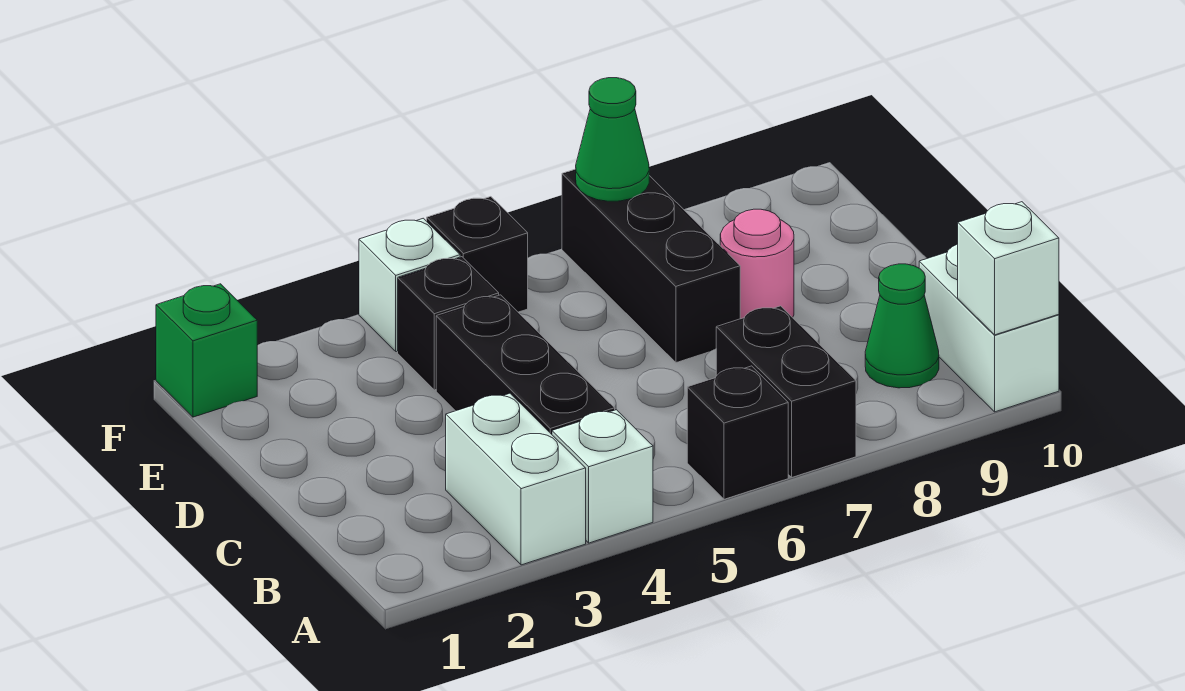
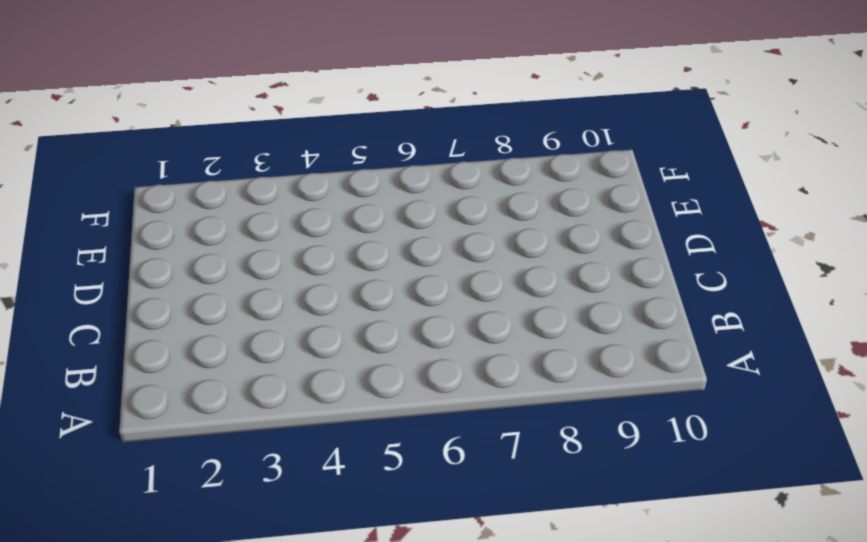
none -> white 1x2 brick [446,393,586,565]
none -> white 1x1 brick [552,410,653,543]
none -> black 1x1 brick [687,366,788,499]

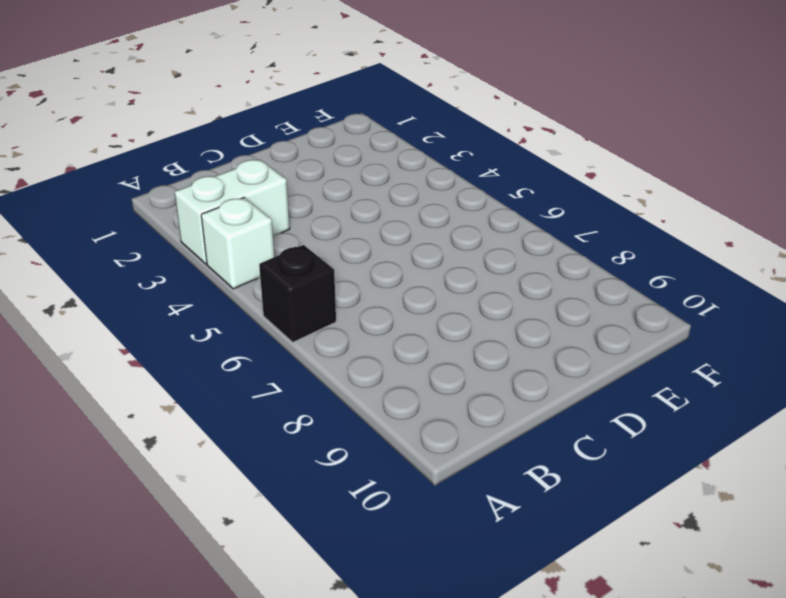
none -> black 1x2 brick [716,306,856,477]
none -> white 1x2 brick [919,244,1059,412]
none -> black 1x3 brick [436,295,615,434]

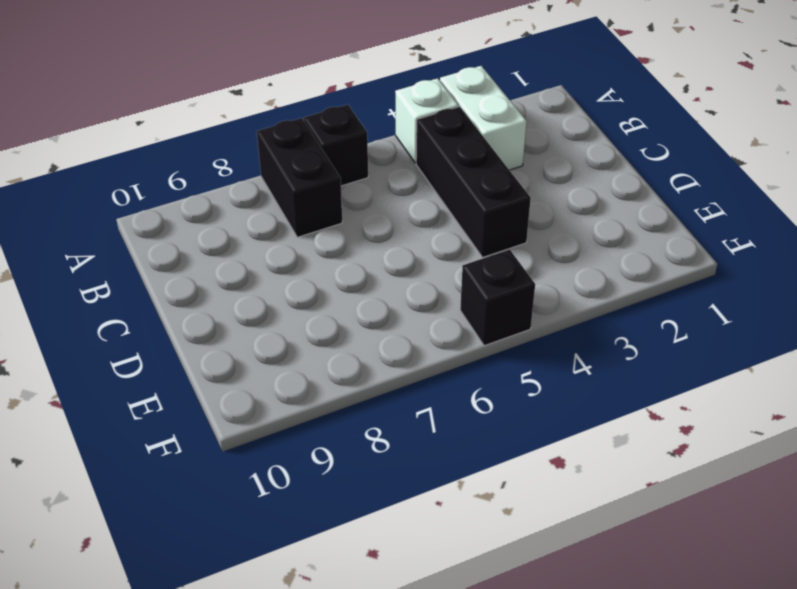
none -> white 1x2 brick [919,244,1059,412]
none -> green 1x1 cone [865,264,939,388]
none -> black 1x3 brick [562,169,740,363]

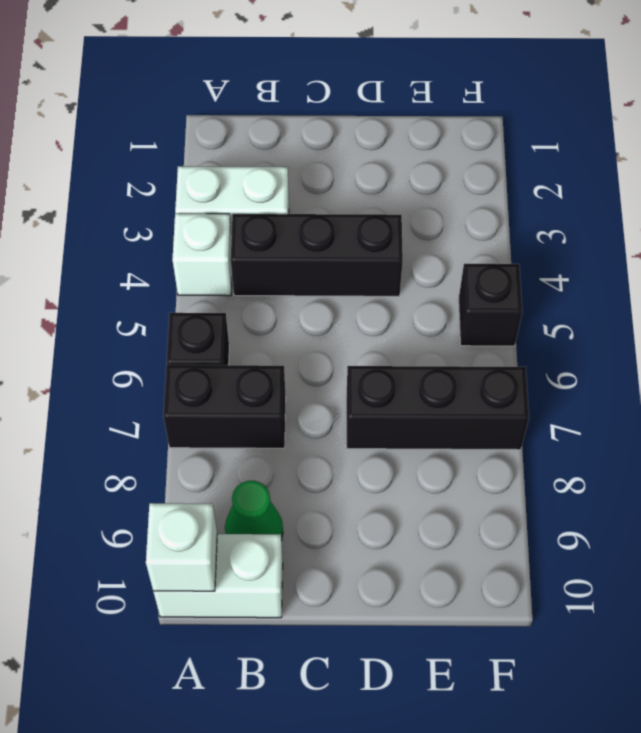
none -> pink 1x1 round brick [720,209,794,319]
none -> black 1x1 brick [398,257,499,390]
none -> green 1x1 brick [156,284,257,417]

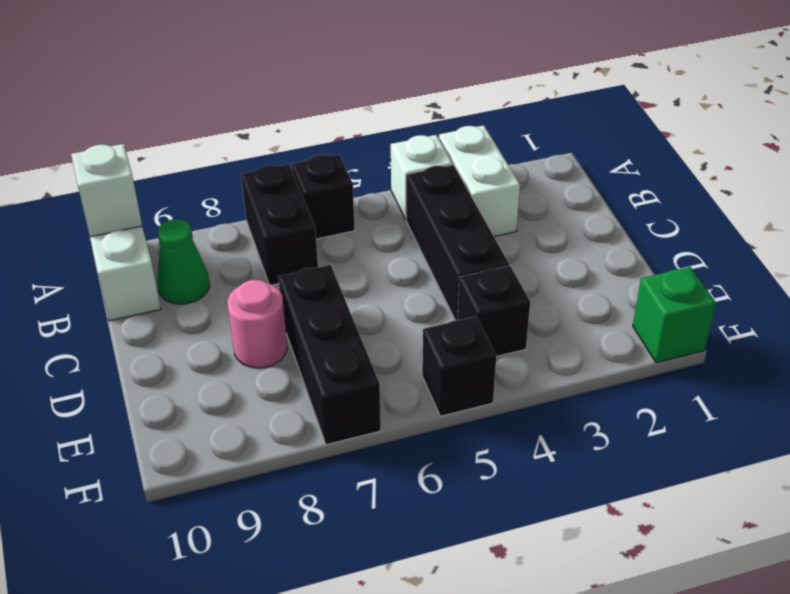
none -> white 1x1 brick [359,218,460,352]
none -> green 1x1 cone [576,78,649,201]

